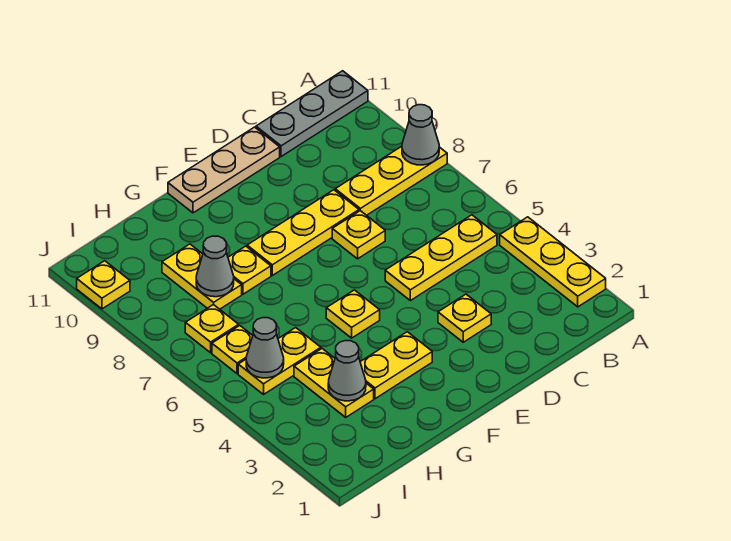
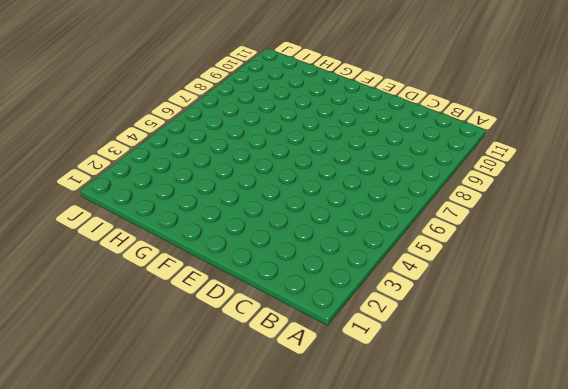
none -> yellow 1x3 plate [500,217,606,307]
none -> yellow 1x3 plate [335,146,447,215]
none -> grey 1x3 plate [256,71,368,157]

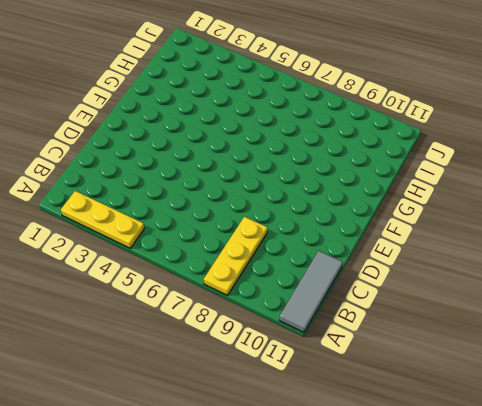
grey 1x3 tile [280,251,342,332] -> grey 1x3 plate [256,71,368,157]
none -> yellow 1x3 plate [385,215,497,301]
none -> yellow 1x1 plate [438,294,491,342]
none -> yellow 1x1 plate [332,211,385,259]

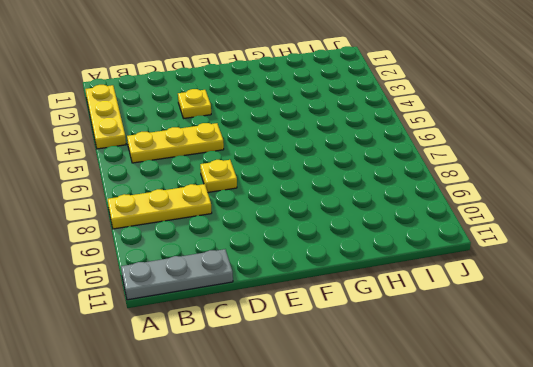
none -> yellow 1x3 plate [247,190,359,275]
none -> tan 1x3 plate [168,127,280,213]
none -> yellow 1x2 plate [360,332,432,399]

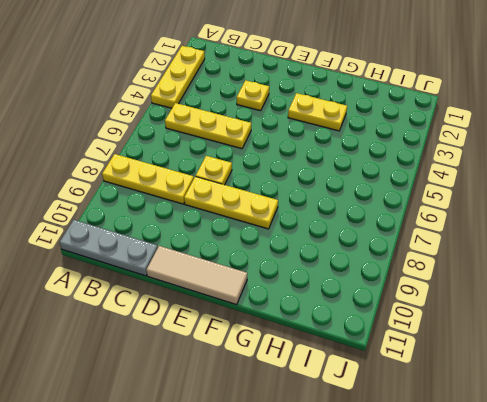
tan 1x3 tile [146,246,247,305] -> tan 1x3 plate [168,127,280,213]
none -> yellow 1x1 plate [326,290,380,338]
none -> yellow 1x1 plate [228,246,271,294]
none -> yellow 1x2 plate [294,349,374,417]

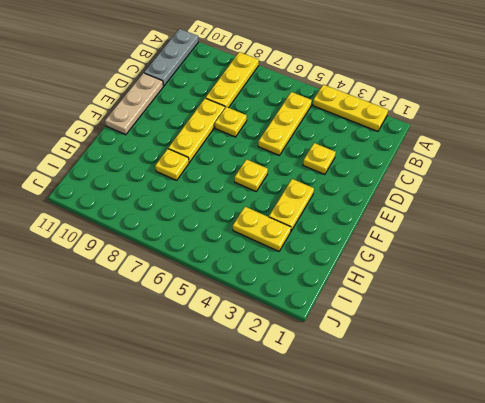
none -> yellow 1x2 plate [238,328,321,394]
none -> yellow 1x2 plate [162,244,242,309]
none -> yellow 1x1 plate [212,326,253,374]

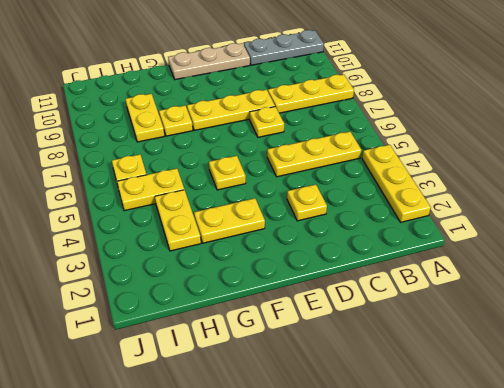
none -> yellow 1x1 plate [185,304,239,353]
none -> yellow 1x1 plate [77,261,130,309]
none -> grey 1x1 cone [402,105,439,165]

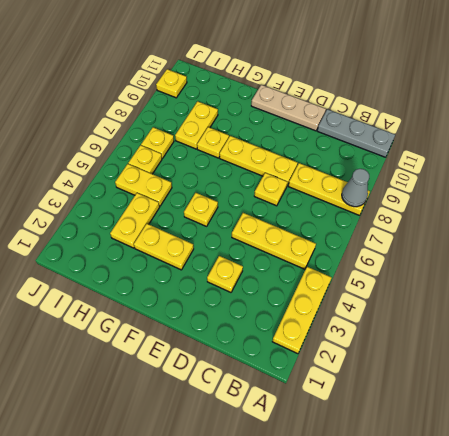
none -> grey 1x1 cone [328,341,366,401]
none -> grey 1x1 cone [196,236,234,297]
none -> grey 1x1 cone [246,318,284,378]

